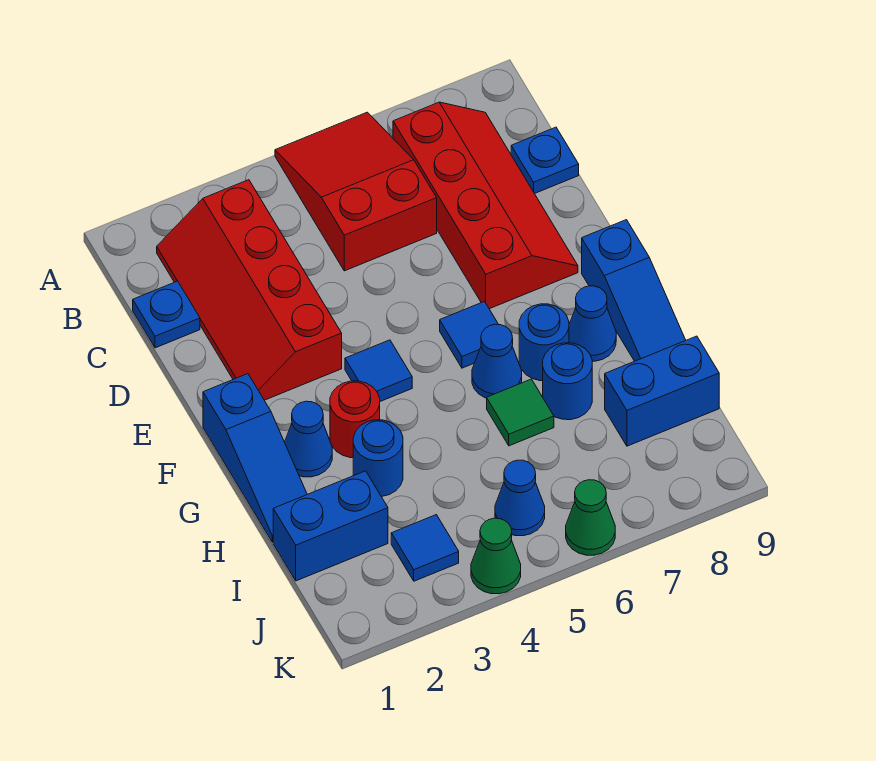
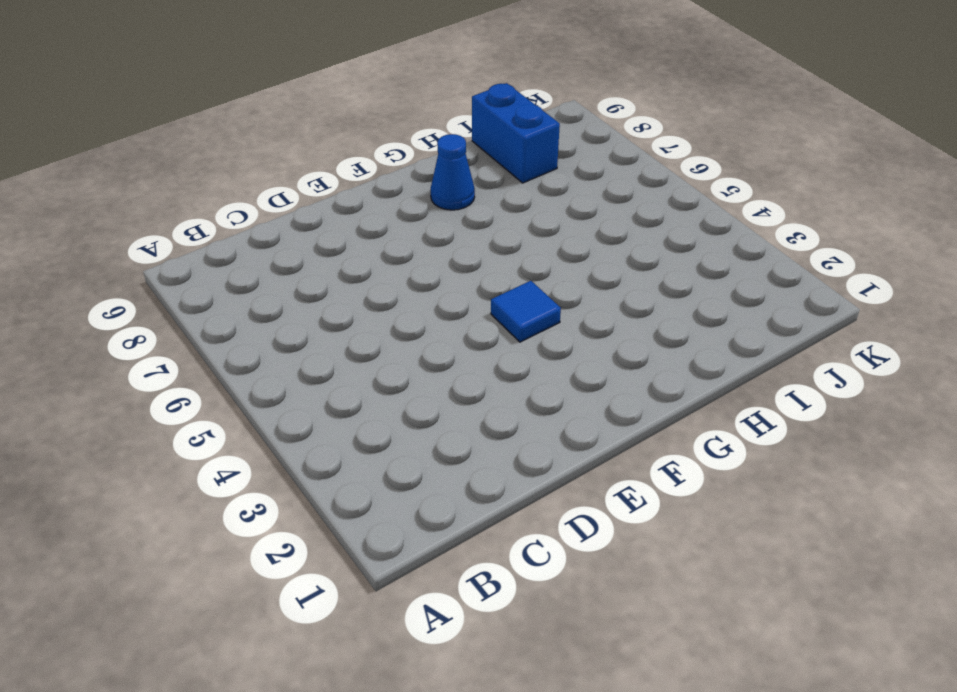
none -> red 2x3 slope [275,112,437,271]
none -> red 2x4 slope [157,180,342,400]
none -> red 2x4 slope [393,102,578,309]

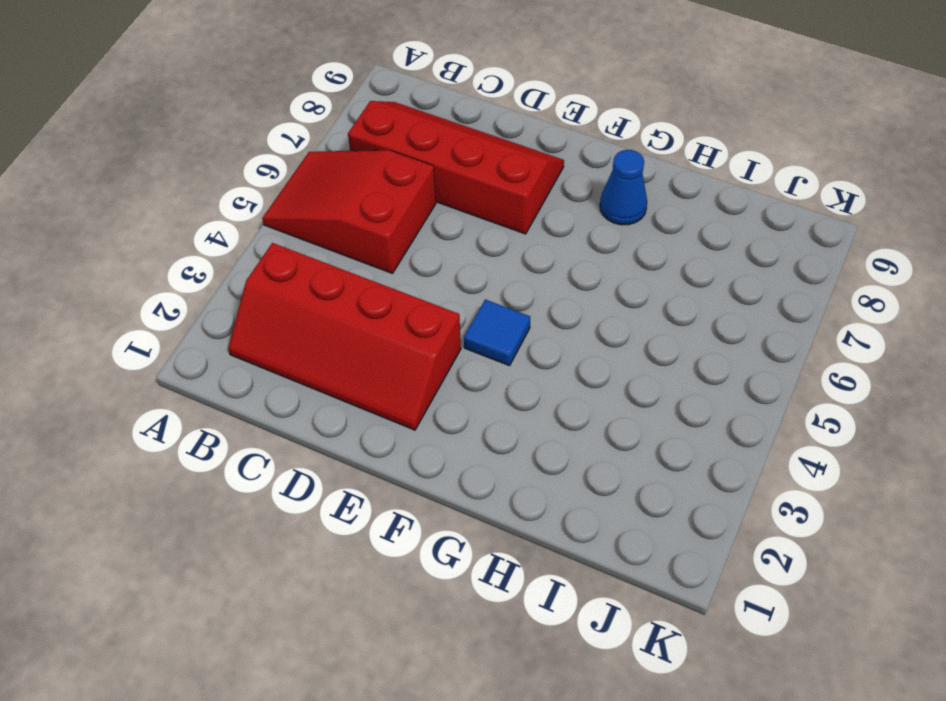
none -> blue 1x1 plate [133,281,200,348]
none -> blue 1x1 plate [511,127,579,194]
none -> blue 1x3 slope [203,374,307,542]

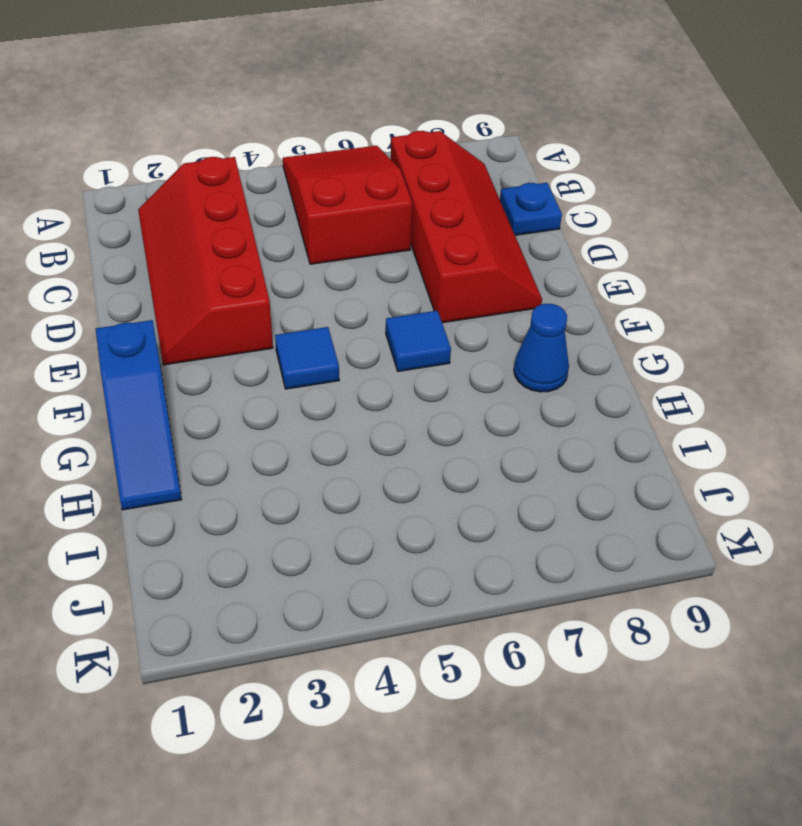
none -> blue 1x1 plate [133,281,200,348]
none -> blue 1x3 slope [582,220,686,361]
none -> blue 1x1 cone [285,401,332,477]

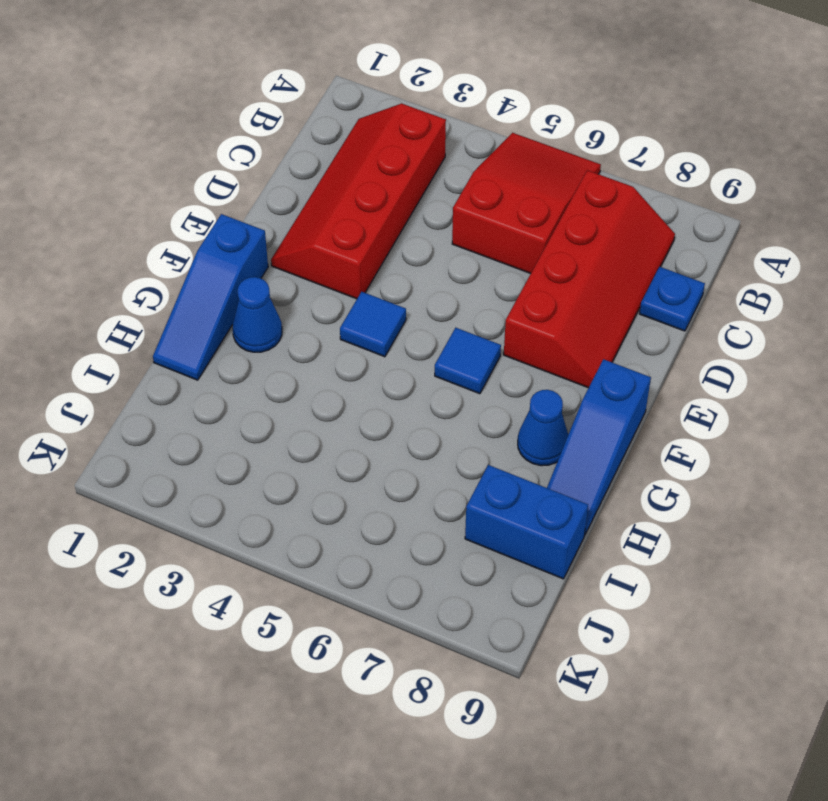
none -> blue 1x1 plate [133,281,200,348]
none -> red 1x1 round brick [330,381,380,458]
none -> blue 1x1 cone [472,324,522,398]

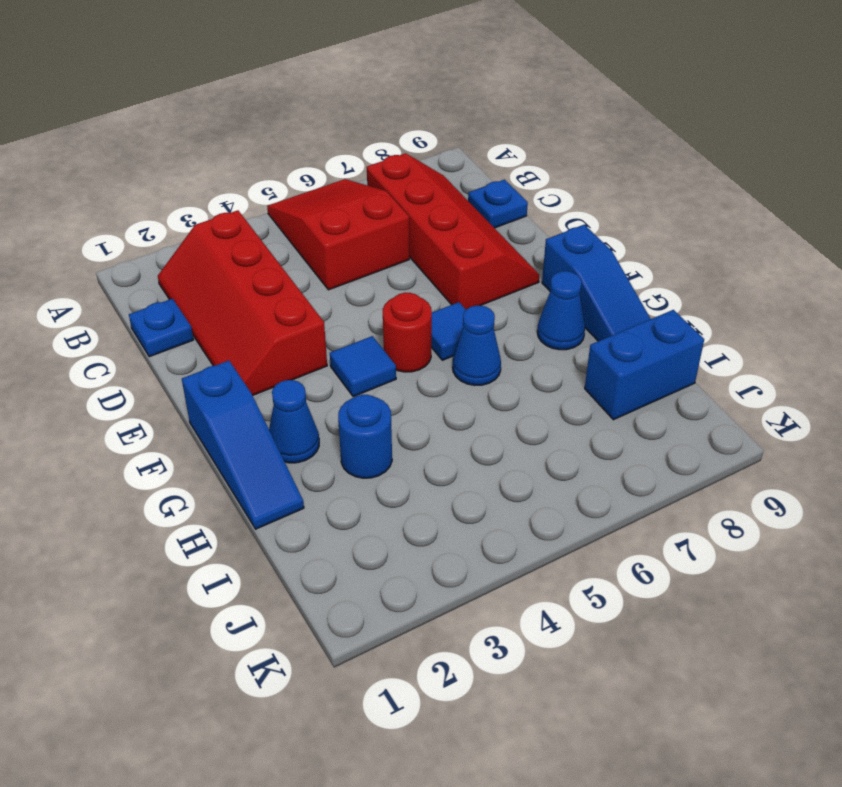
red 1x1 round brick [383,293,432,372] -> red 1x1 round brick moved to [330,381,380,458]
none -> blue 1x1 round brick [519,304,569,381]
none -> green 1x1 tile [487,379,554,446]
none -> blue 1x1 round brick [543,343,592,420]

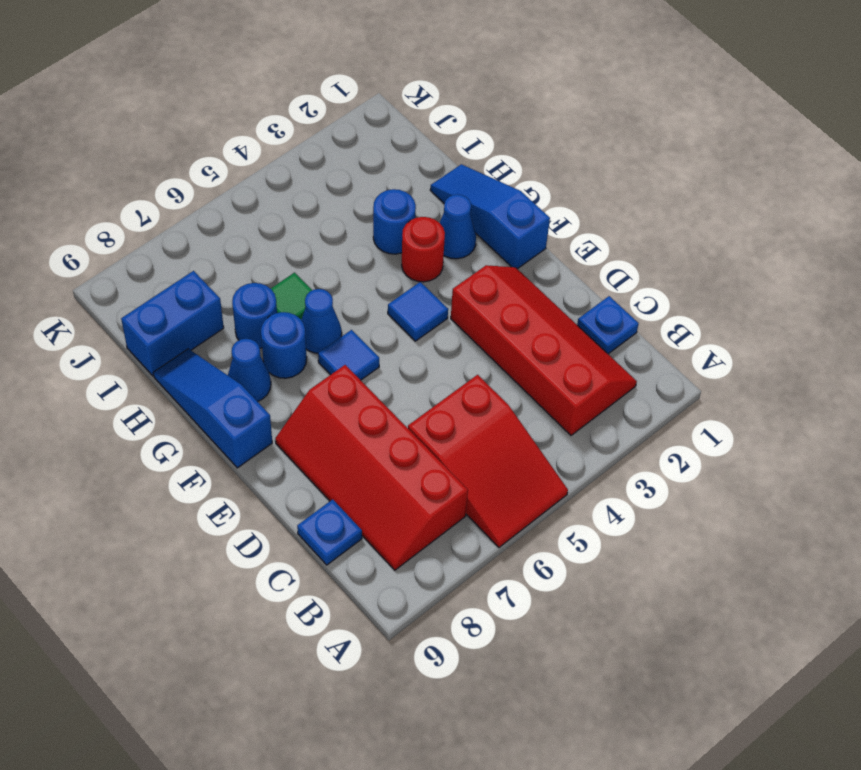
none -> blue 1x2 brick [273,471,388,581]
none -> blue 1x1 tile [391,515,459,581]
none -> blue 1x1 cone [495,460,545,536]

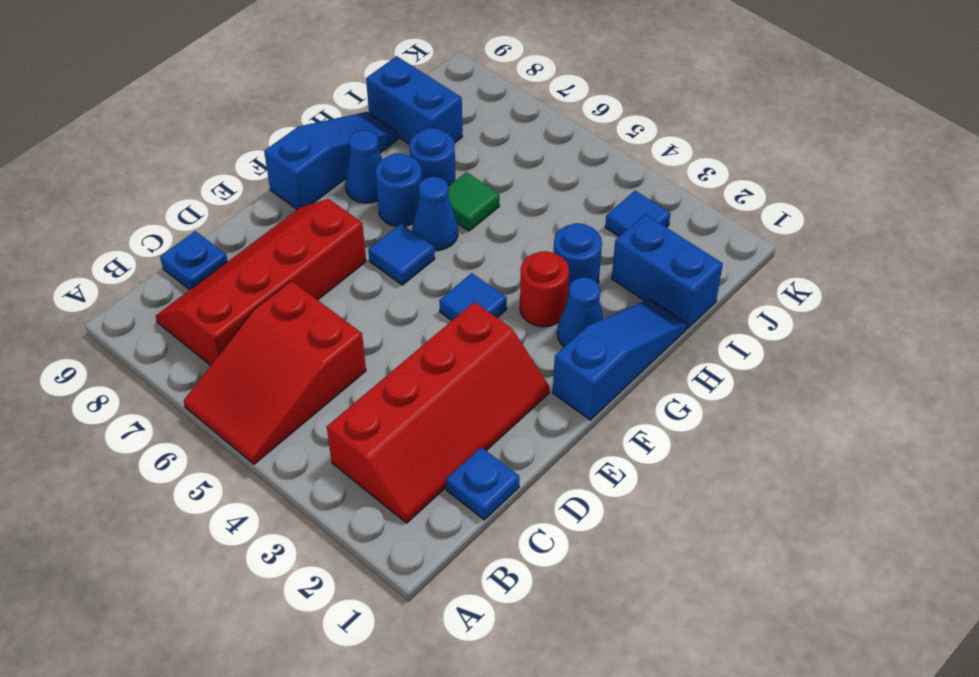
none -> blue 1x1 cone [495,460,545,536]
none -> green 1x1 cone [471,518,521,594]
none -> green 1x1 cone [566,480,615,555]

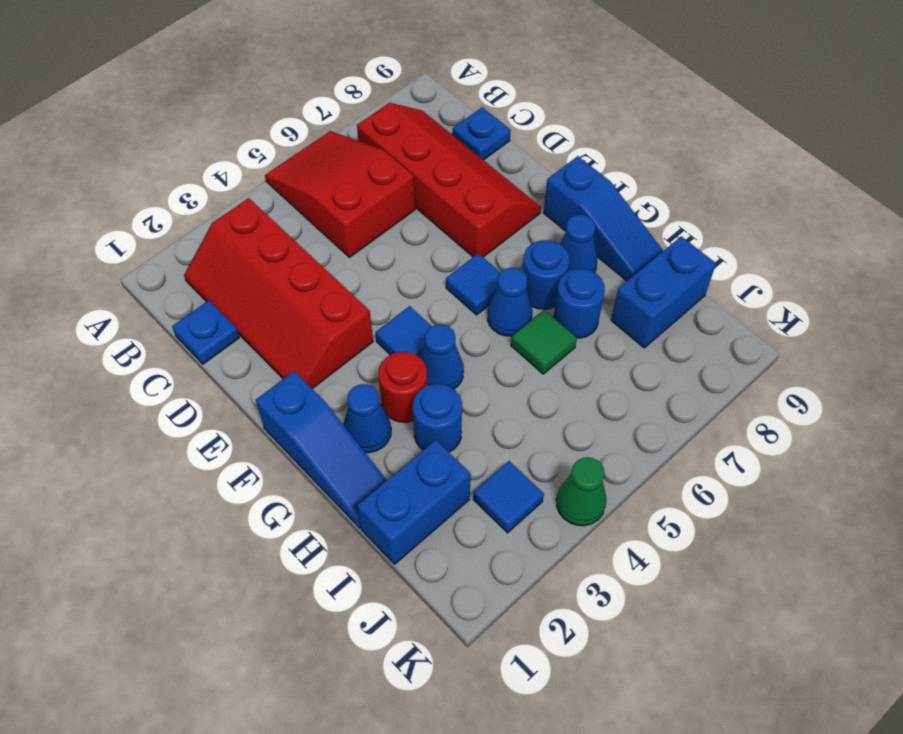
blue 1x1 cone [421,324,464,389] -> blue 1x1 cone moved to [495,460,545,536]
none -> green 1x1 cone [566,480,615,555]

